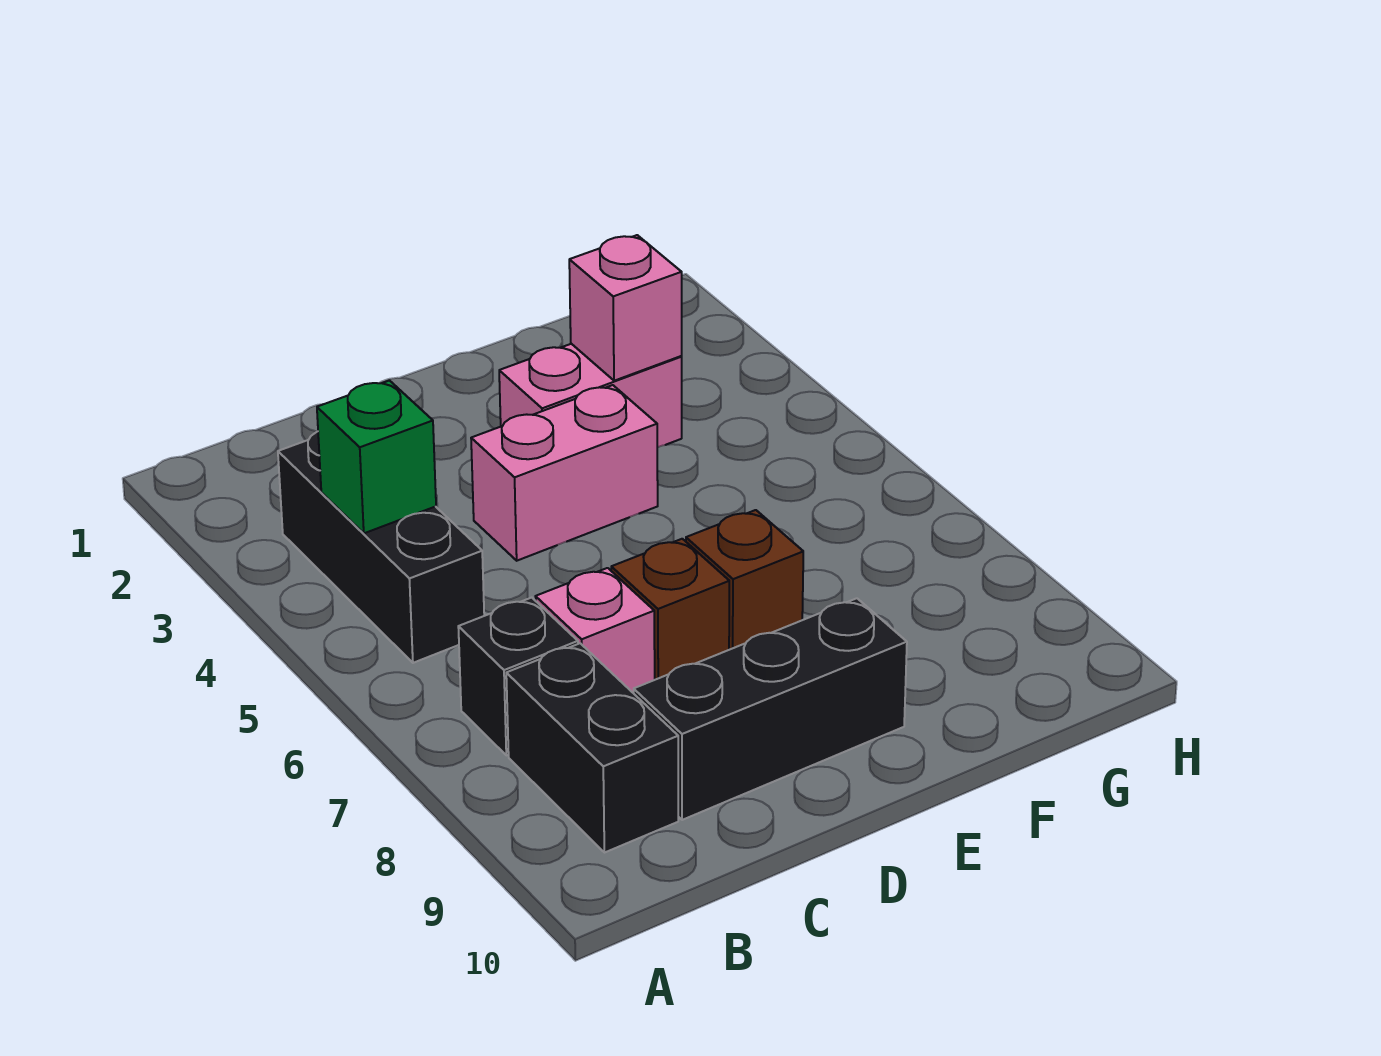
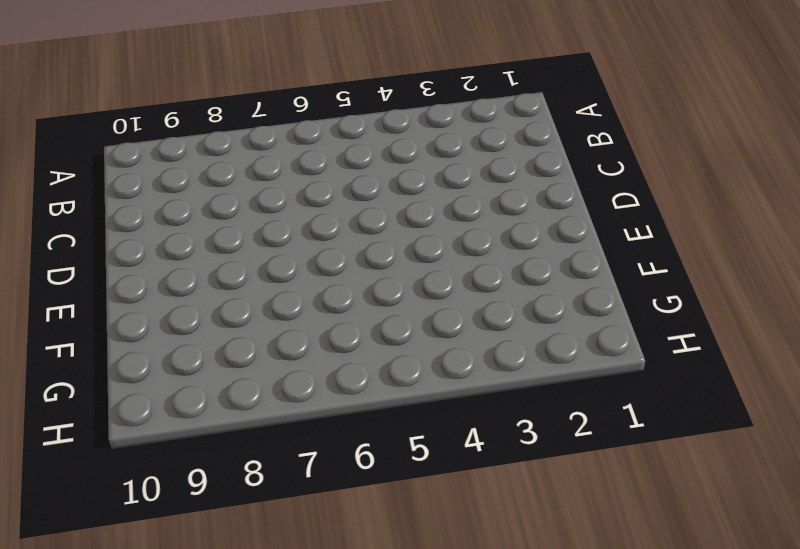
none -> black 1x3 brick [278,432,484,663]
none -> black 1x1 brick [458,598,578,755]

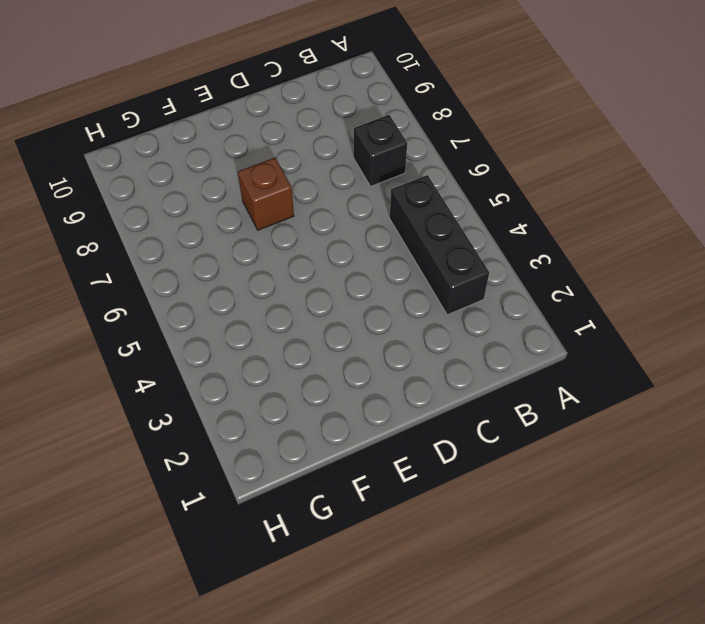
none -> black 1x2 brick [506,643,678,853]
none -> pink 1x1 brick [535,568,655,693]

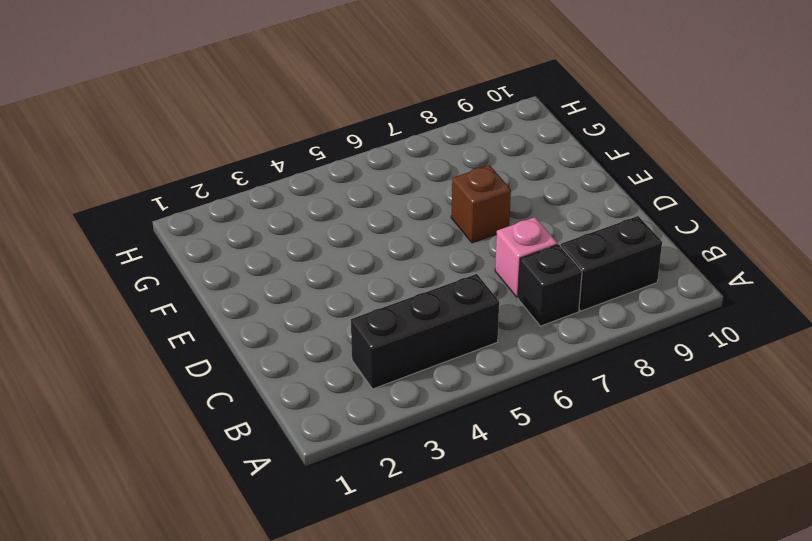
none -> black 1x3 brick [634,598,907,820]
none -> pink 1x2 brick [471,385,658,561]

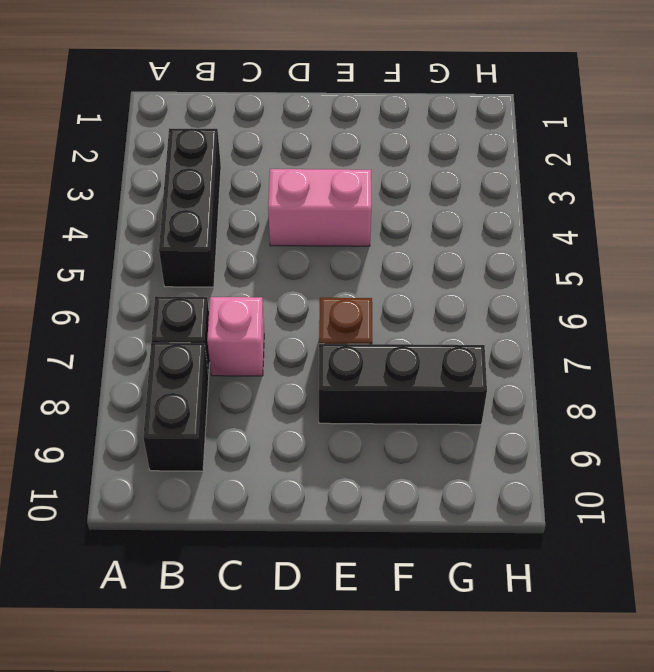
black 1x3 brick [319,344,487,425] -> black 1x3 brick moved to [634,598,907,820]
none -> brown 1x1 brick [611,539,729,680]
none -> pink 1x2 brick [499,344,682,447]

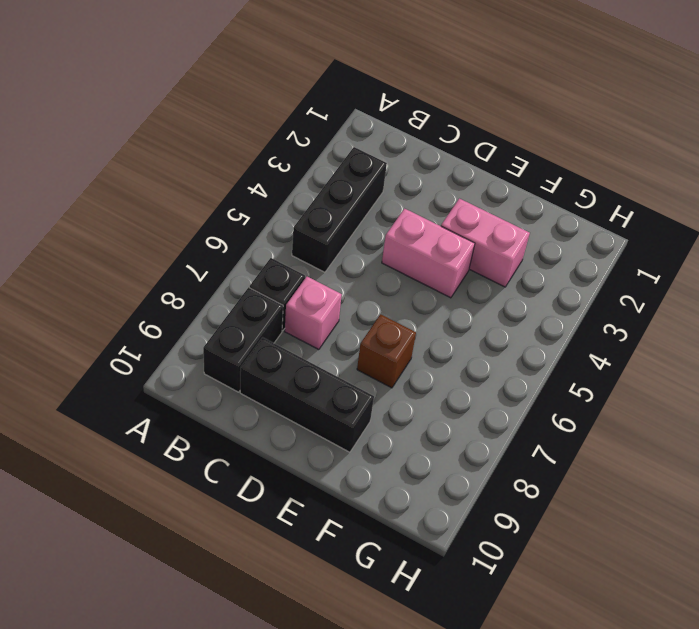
none -> brown 1x1 brick [611,539,729,680]
none -> green 1x1 brick [317,381,436,533]

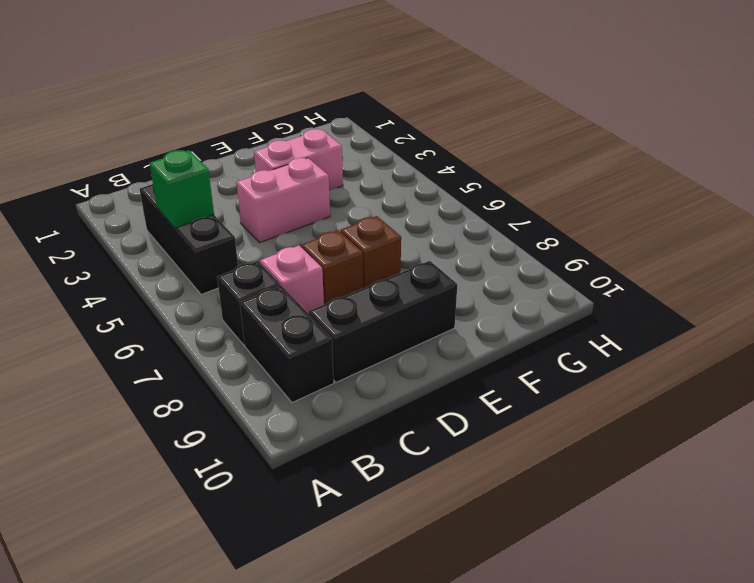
none -> pink 1x1 brick [569,235,682,381]

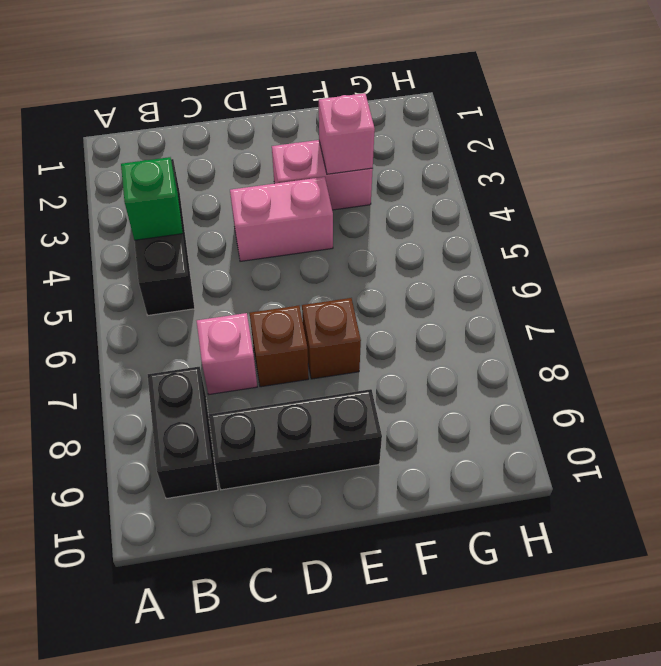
none -> black 1x1 brick [458,598,578,755]

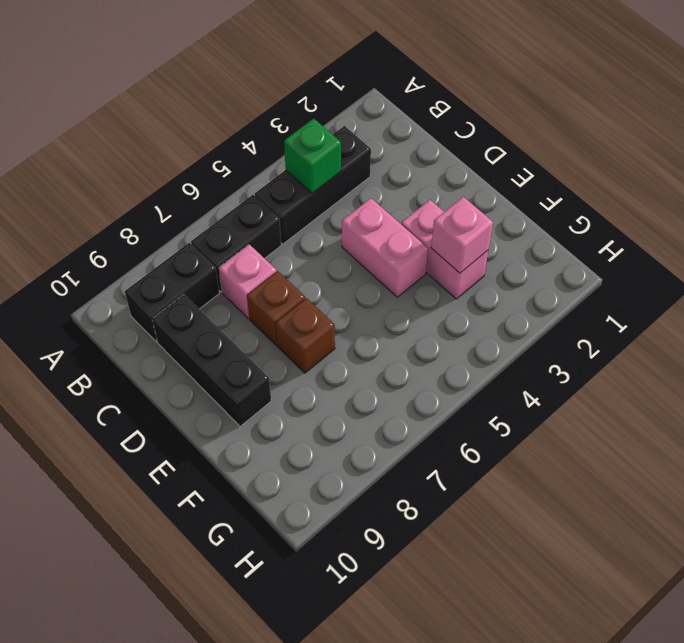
black 1x2 brick [191,195,281,292] -> black 1x1 brick [458,598,578,755]

